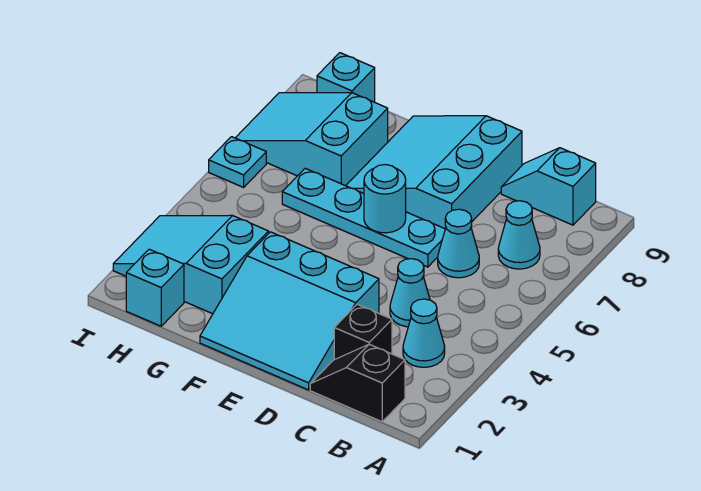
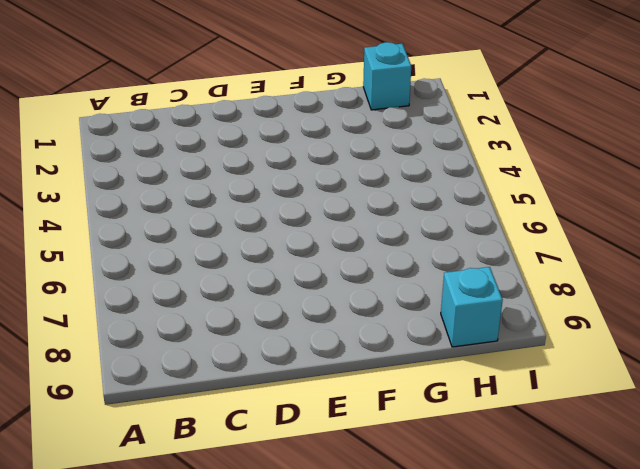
none -> black 1x2 slope [310,344,405,422]
none -> cyan 1x1 cone [403,299,445,367]
none -> cyan 1x1 cone [498,201,540,269]

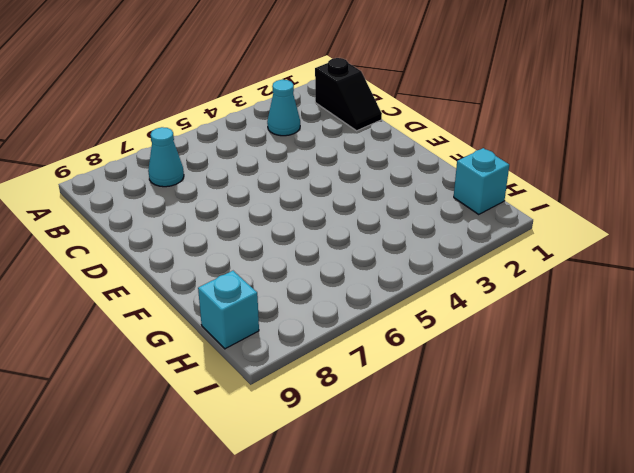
none -> cyan 1x2 slope [501,148,596,225]
none -> black 1x1 brick [334,304,392,360]
none -> cyan 1x1 cone [390,259,430,327]

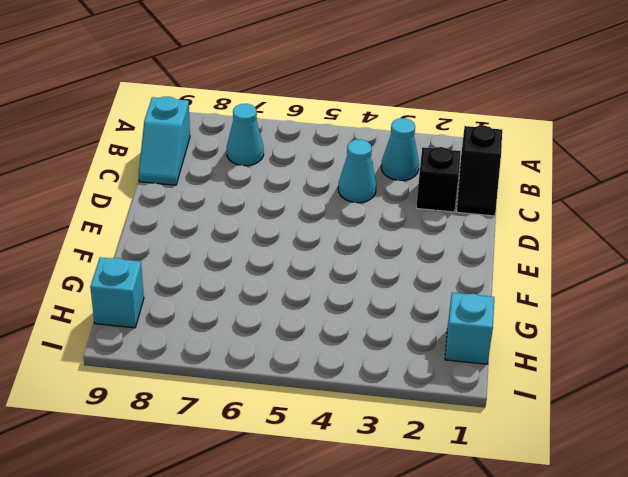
none -> cyan 1x1 cone [438,209,479,278]
none -> cyan 3x3 slope [200,232,379,390]
none -> cyan 1x4 plate [282,168,445,267]

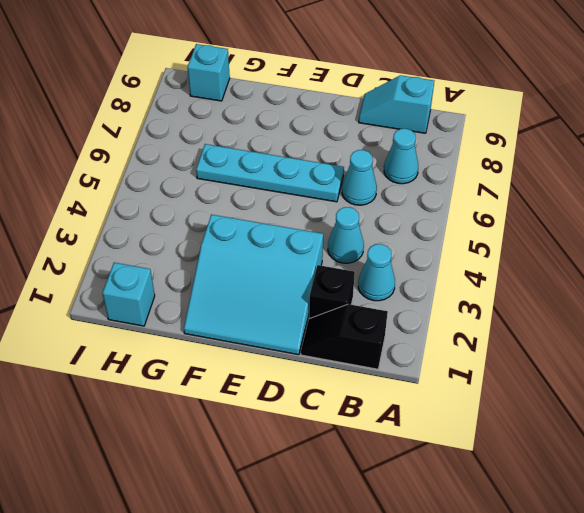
none -> cyan 3x3 slope [346,116,522,229]
none -> cyan 2x3 slope [113,215,269,314]
none -> cyan 2x3 slope [236,93,388,186]

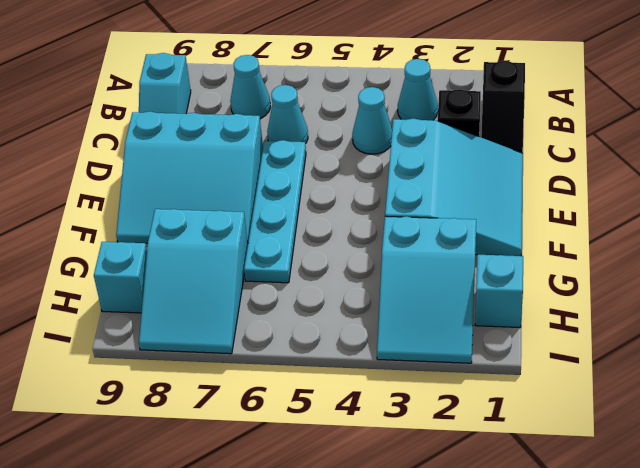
none -> cyan 1x1 plate [209,137,266,187]
none -> cyan 1x1 round brick [364,165,406,233]

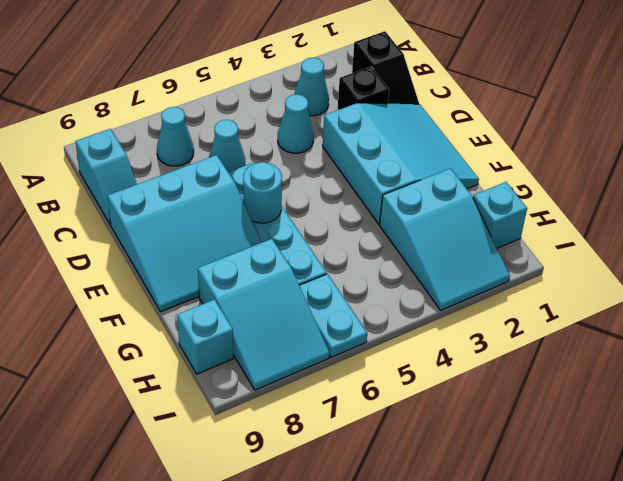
cyan 1x2 plate [299,274,367,357] -> cyan 1x1 plate [209,137,266,187]

